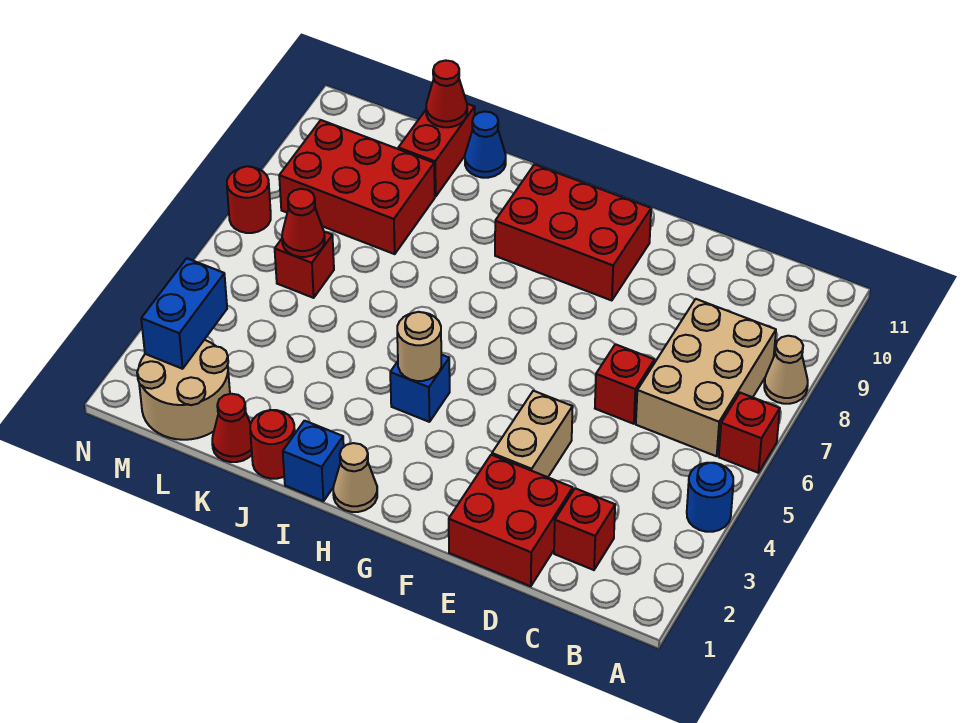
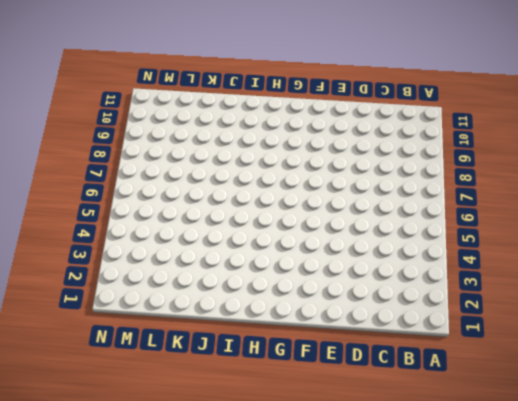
none -> blue 1x1 round brick [687,463,733,532]
none -> red 1x1 brick [719,393,780,473]
none -> tan 1x1 cone [764,336,808,404]

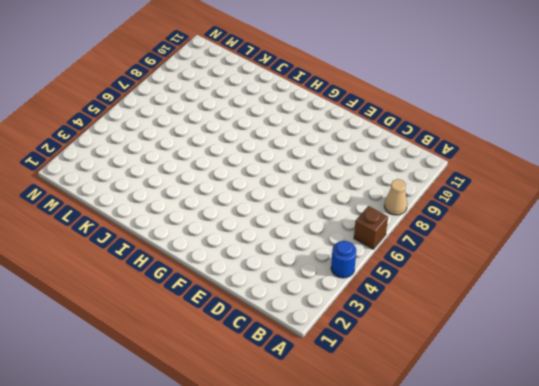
brown 1x1 brick [354,206,388,249] -> red 1x1 brick [719,393,780,473]
none -> tan 2x3 brick [636,299,776,456]
none -> red 1x1 brick [554,488,615,570]
none -> red 2x2 brick [449,455,573,586]

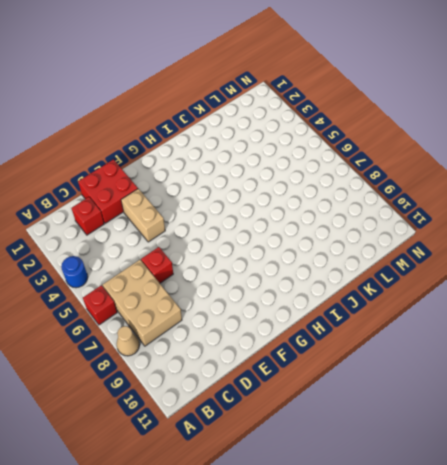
none -> red 2x3 brick [495,164,651,301]
none -> tan 1x1 cone [333,443,377,512]
none -> blue 1x1 brick [390,354,450,422]

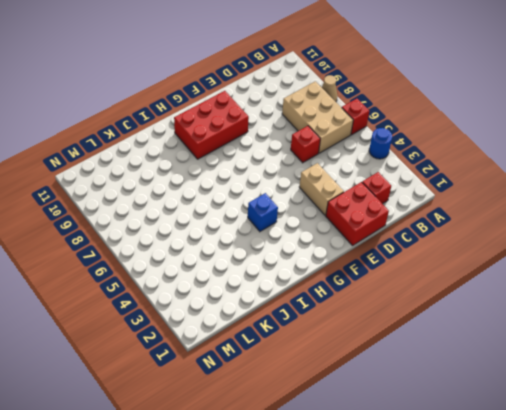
none -> tan 1x1 cone [333,443,377,512]
none -> blue 1x1 brick [283,421,344,501]
none -> red 1x1 round brick [250,410,295,479]

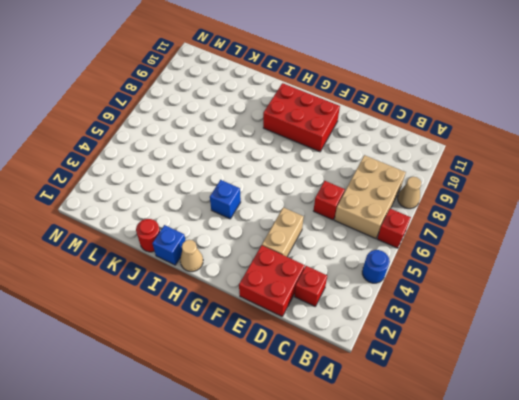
none -> blue 1x1 cone [465,111,506,178]
none -> red 1x1 cone [212,394,252,462]
none -> red 2x3 brick [279,120,435,254]

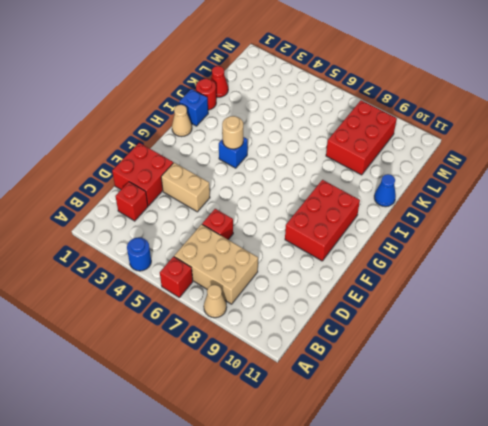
none -> red 1x2 brick [398,104,475,197]
none -> tan 2x2 round brick [137,340,230,440]
none -> red 1x1 brick [275,232,334,298]

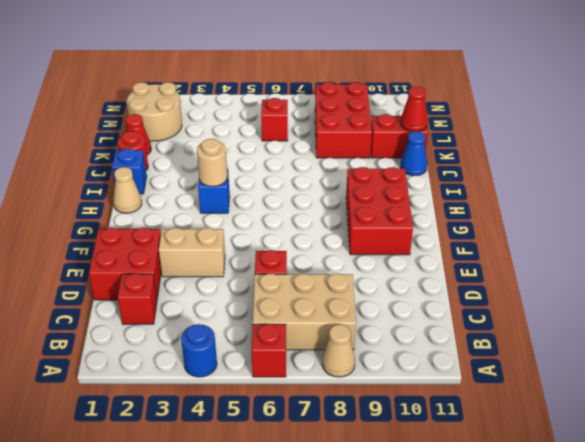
none -> red 1x1 round brick [227,166,271,233]
none -> red 1x1 cone [282,189,325,257]
none -> blue 1x2 brick [141,258,227,369]

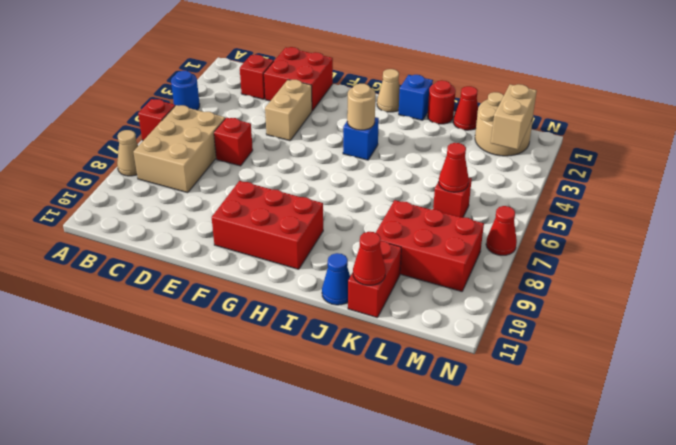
tan 1x2 brick [491,84,537,150] -> blue 1x2 brick [141,258,227,369]
red 1x1 cone [486,206,517,255] -> red 1x1 round brick [227,166,271,233]

